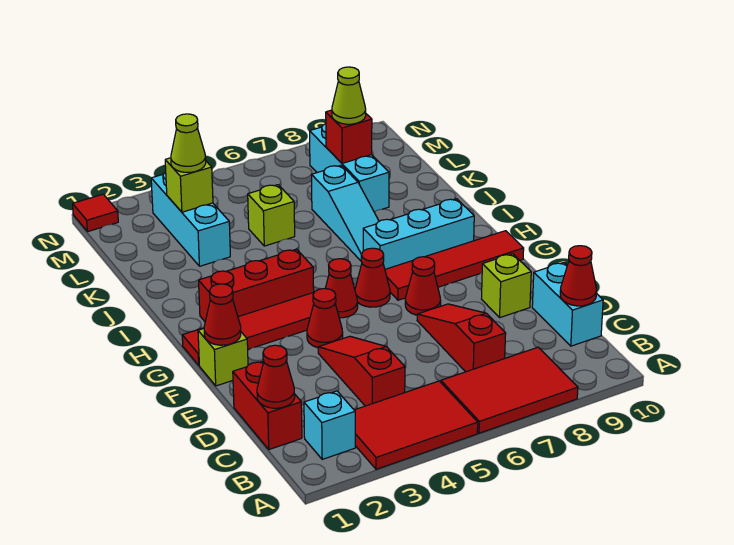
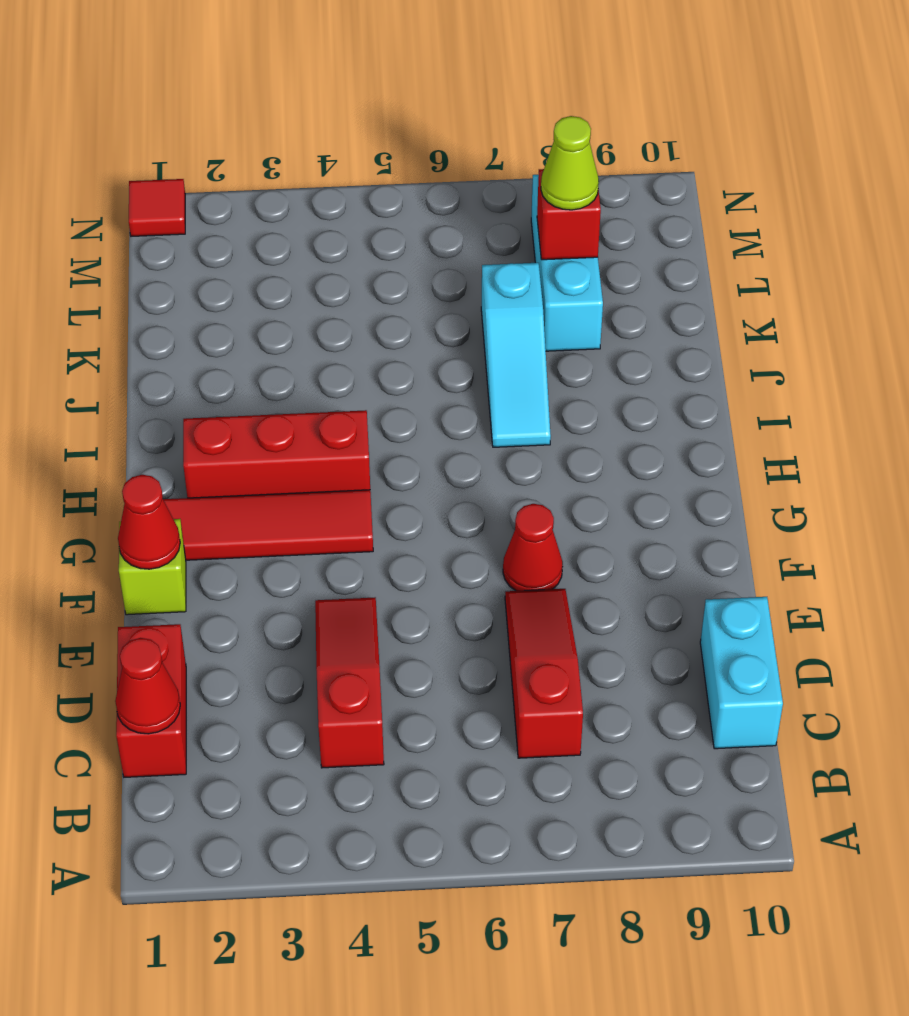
none -> red 2x3 tile [354,381,478,469]
none -> red 2x3 tile [441,347,578,433]
none -> cyan 1x1 brick [304,391,355,459]

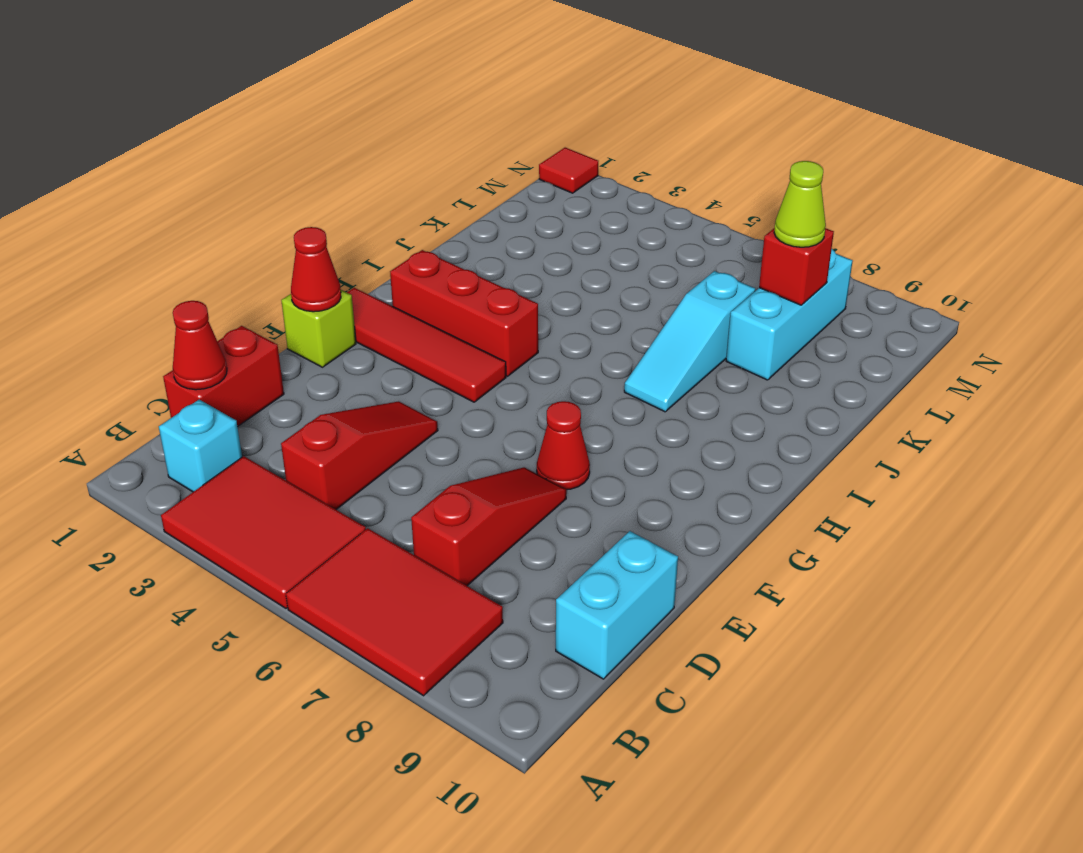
none -> lime 1x1 brick [482,254,531,317]
none -> red 1x1 cone [307,288,343,348]
none -> red 1x1 cone [325,259,358,318]

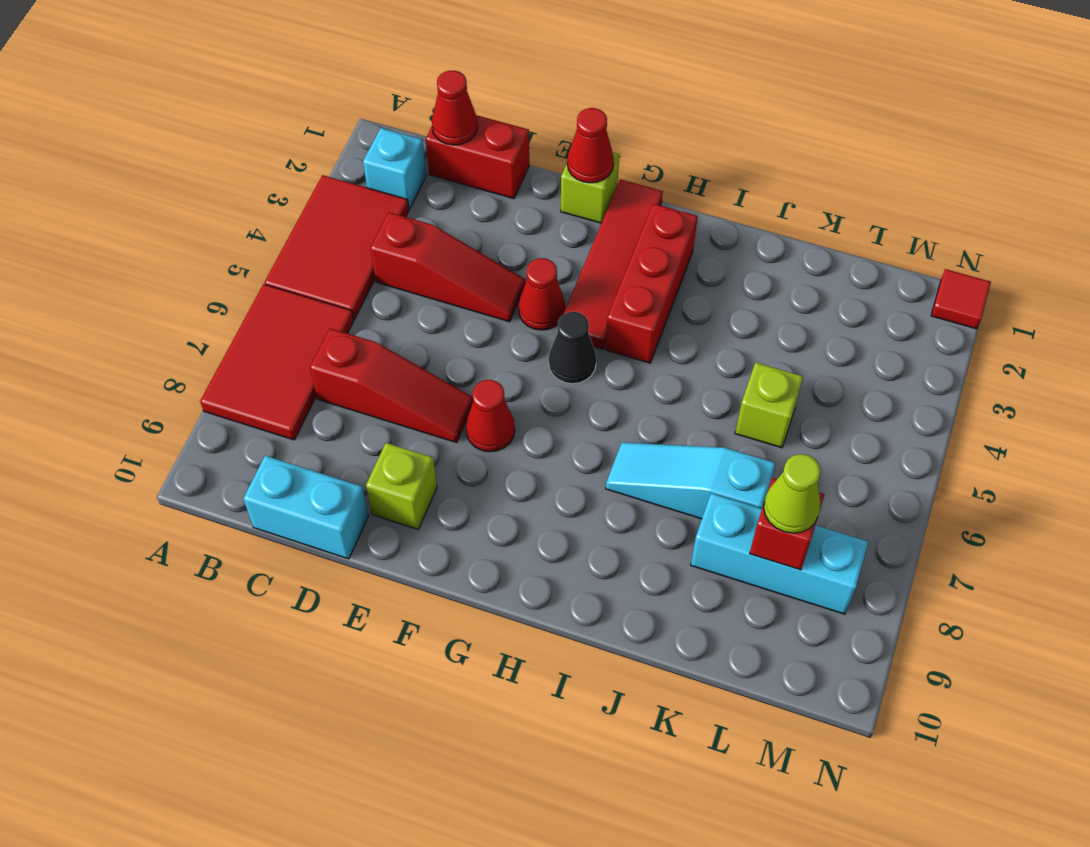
black 1x1 cone [549,312,596,384] -> red 1x1 cone [325,259,358,318]
none -> red 1x1 cone [355,248,390,307]
none -> red 1x4 tile [385,231,524,300]
none -> cyan 1x3 brick [363,199,474,269]

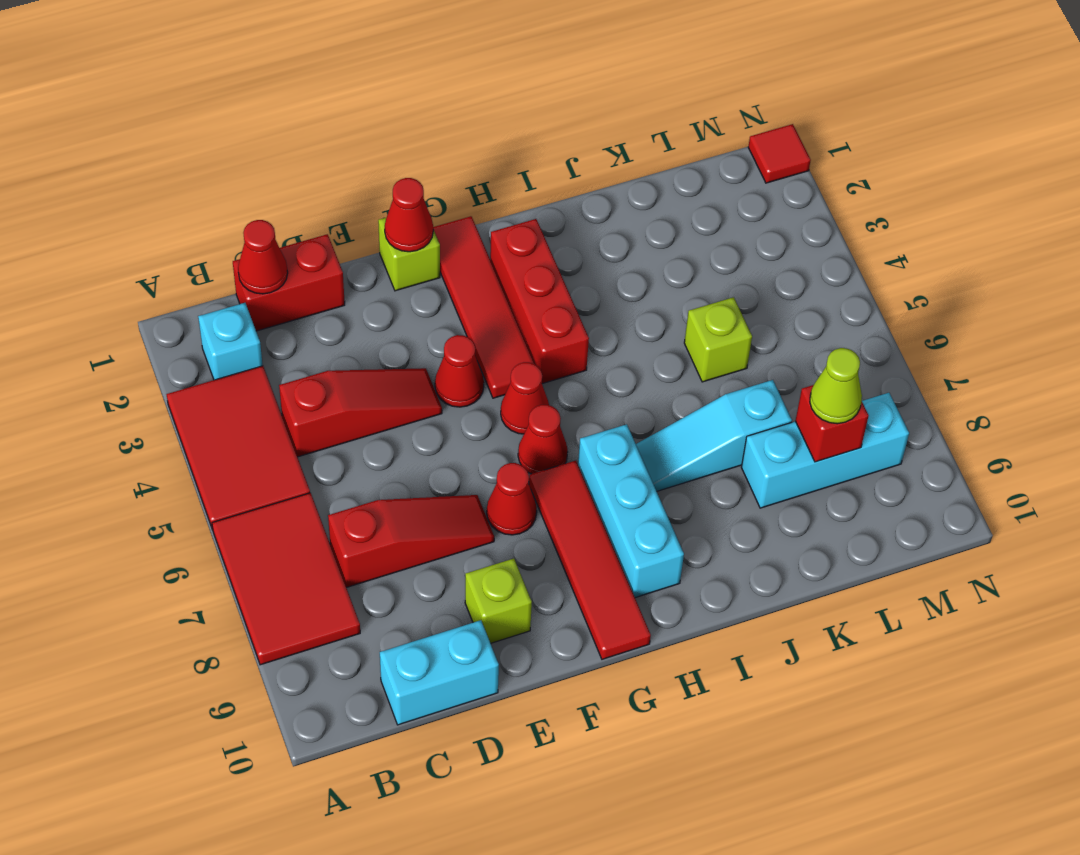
none -> cyan 1x3 brick [151,172,230,266]
none -> red 1x1 cone [560,246,597,306]
none -> lime 1x1 brick [165,158,213,212]

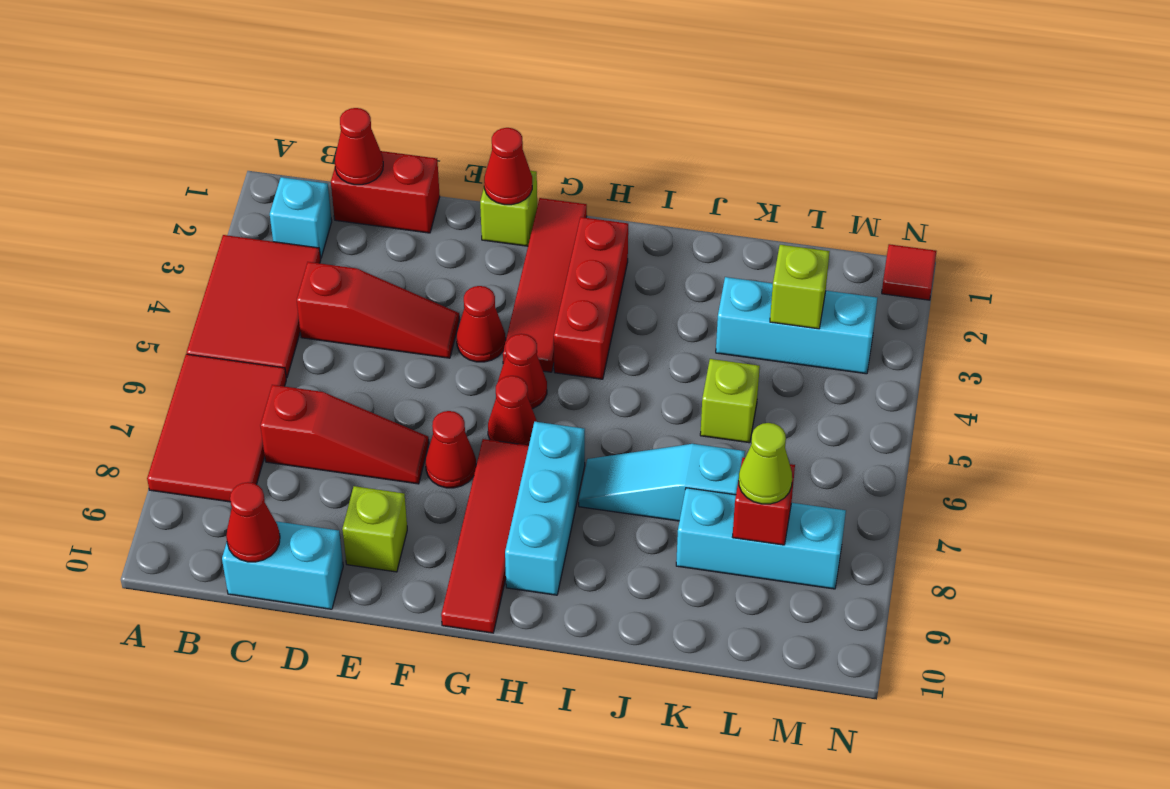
none -> lime 1x1 cone [171,114,206,172]

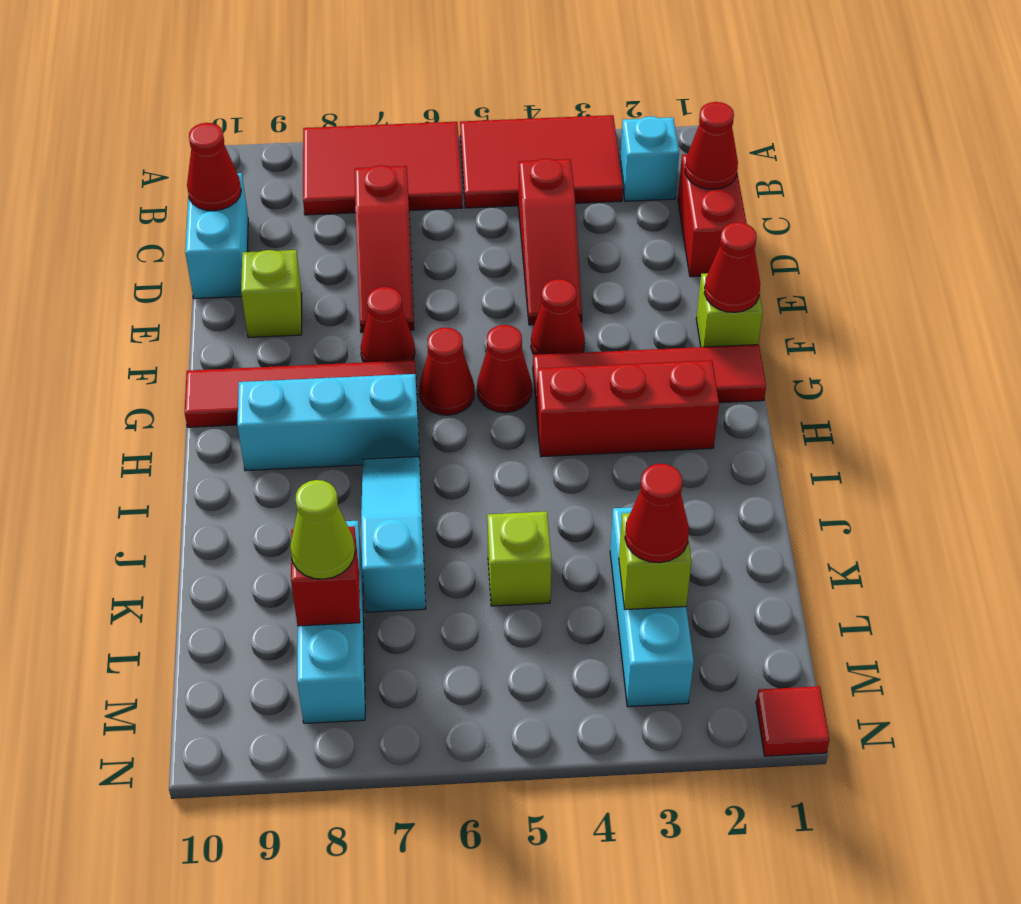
red 1x1 cone [625,464,689,563] -> lime 1x1 cone [171,114,206,172]

